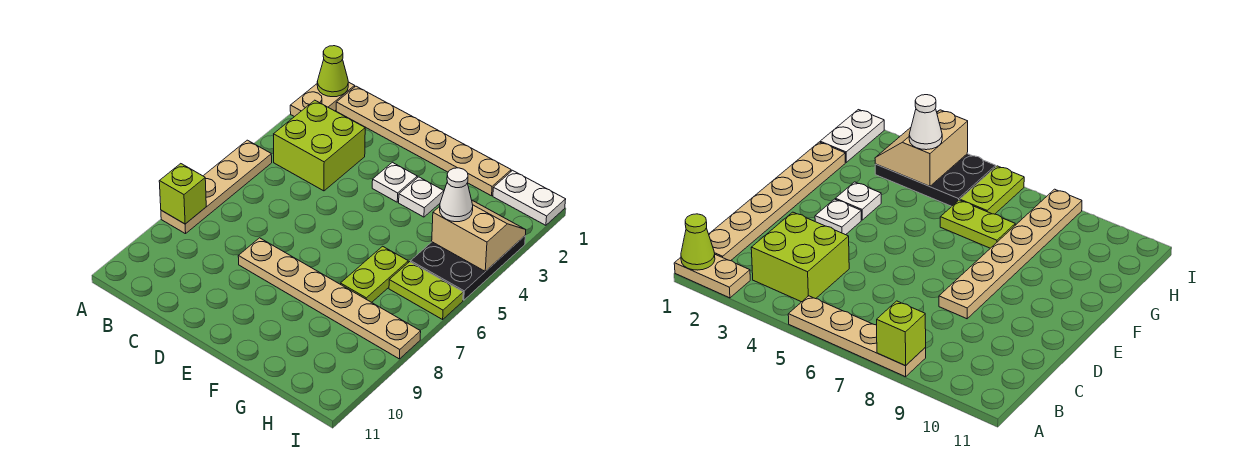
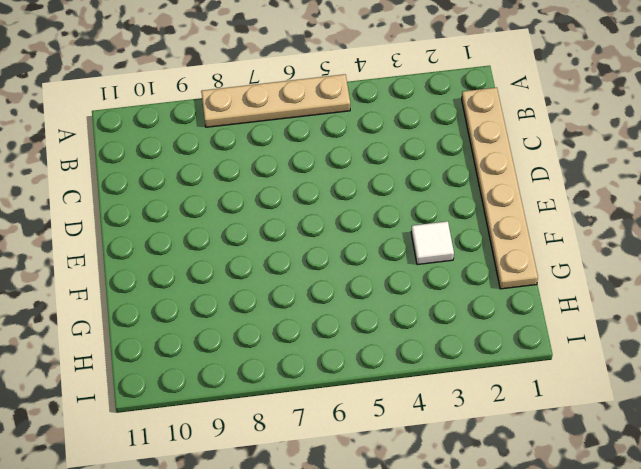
white 1x1 tile [411,221,454,265] -> white 1x1 plate [399,177,444,217]
none -> tan 1x2 plate [290,82,355,117]
none -> lime 2x2 brick [274,100,365,191]
none -> tan 1x6 plate [238,238,421,359]

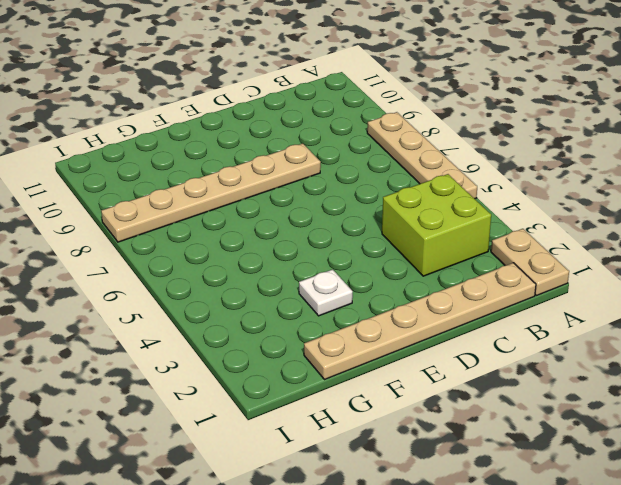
none -> white 1x1 plate [372,162,417,202]
none -> lime 1x2 plate [340,246,408,302]
none -> white 1x2 plate [493,170,566,225]

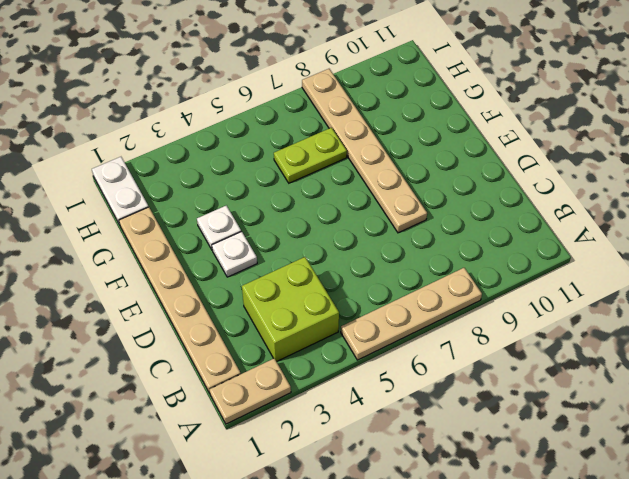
none -> black 2x3 plate [411,236,525,300]
none -> lime 1x2 plate [389,262,463,319]
none -> lime 1x1 cone [317,46,348,97]

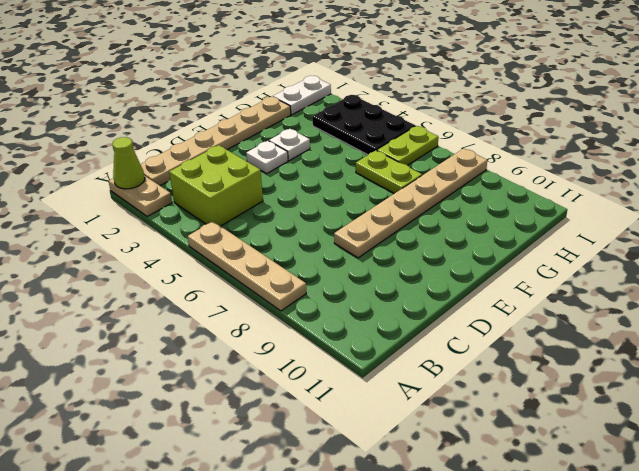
none -> lime 1x1 brick [159,164,206,224]
none -> tan 2x2 slope [432,200,526,271]
none -> white 1x1 cone [440,168,473,222]

